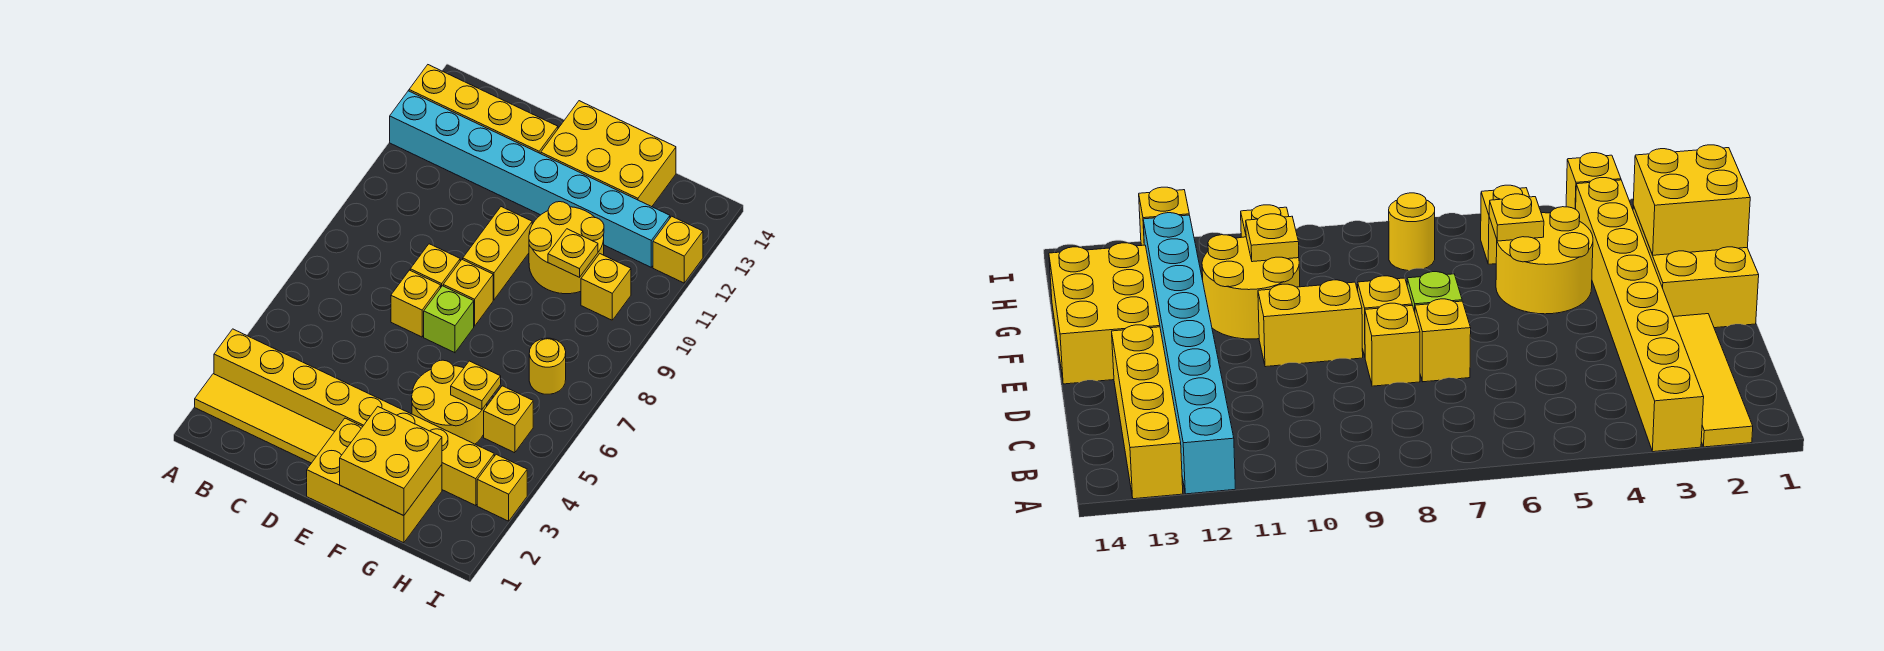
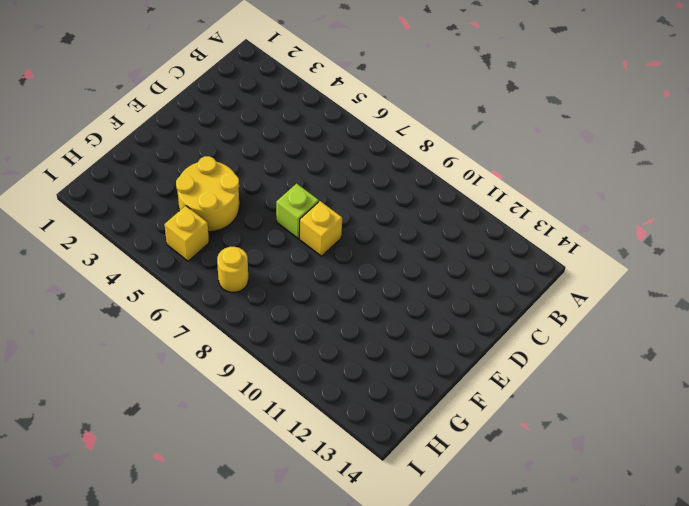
none -> yellow 1x4 tile [195,374,335,463]
none -> yellow 1x8 brick [214,329,494,506]
none -> cyan 1x8 brick [390,91,670,267]

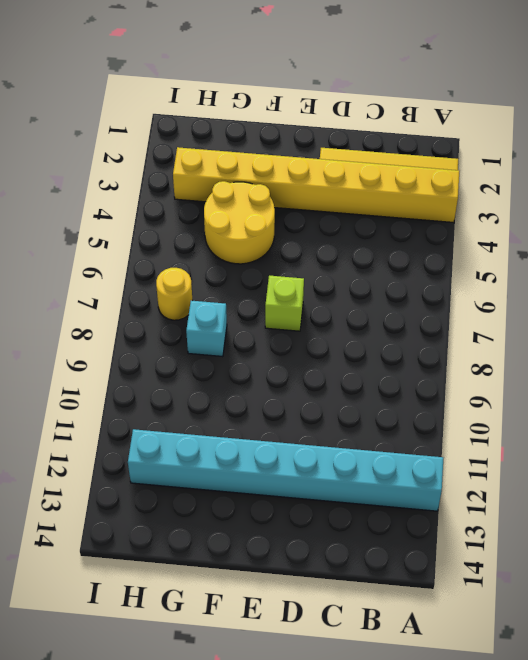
cyan 1x1 brick [186,301,227,357] -> none
none -> yellow 1x4 brick [409,65,558,154]
none -> yellow 1x1 brick [391,270,441,337]
none -> yellow 1x1 brick [410,244,460,287]

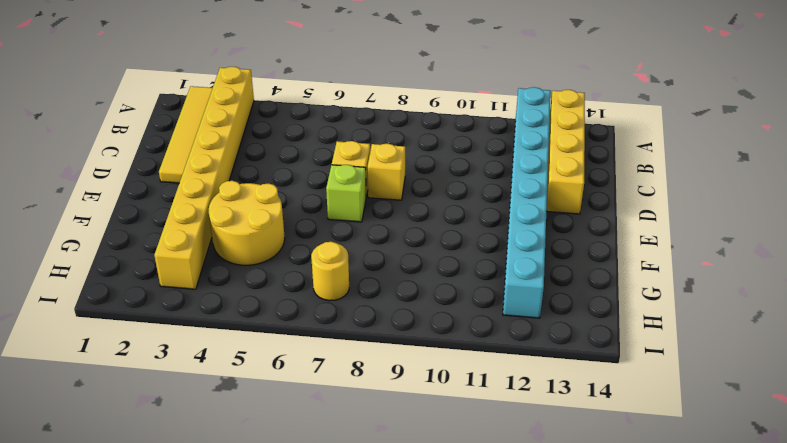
none -> yellow 2x3 brick [307,418,442,543]
none -> yellow 1x1 brick [443,259,493,326]
none -> yellow 1x2 brick [463,207,532,300]

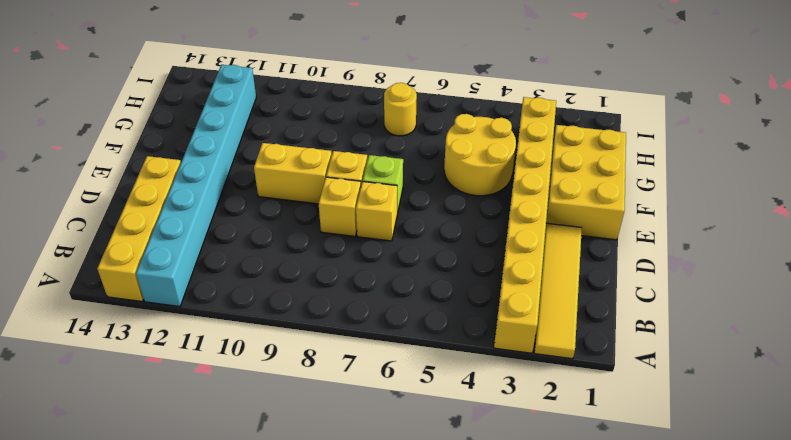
none -> yellow 2x3 brick [541,101,676,207]
none -> yellow 2x2 round brick [529,202,604,294]
none -> yellow 1x1 brick [484,386,533,453]

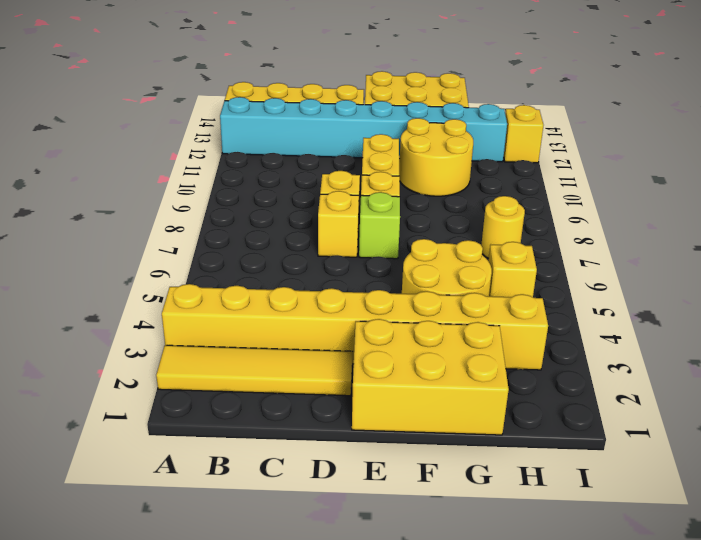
none -> yellow 1x1 brick [581,254,631,320]
none -> yellow 1x1 brick [477,454,527,521]
none -> yellow 2x2 brick [340,407,442,516]

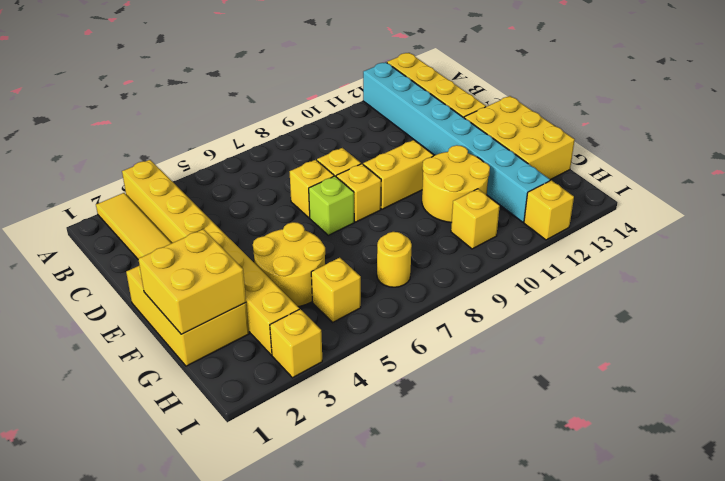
none -> yellow 1x1 plate [451,361,501,410]
none -> yellow 1x1 plate [548,229,598,277]

